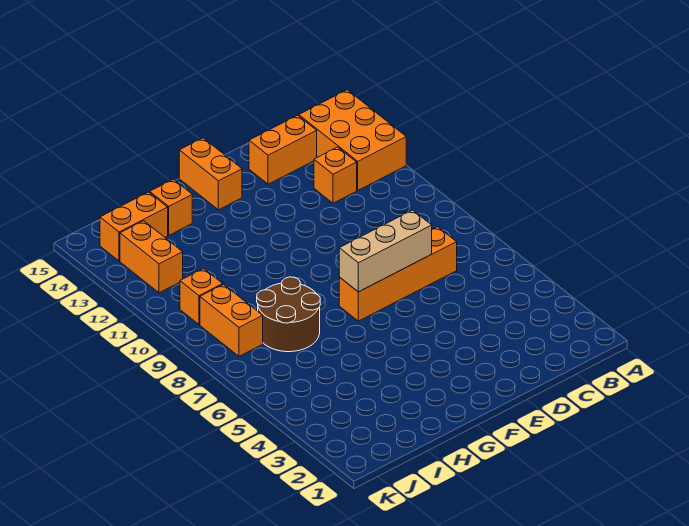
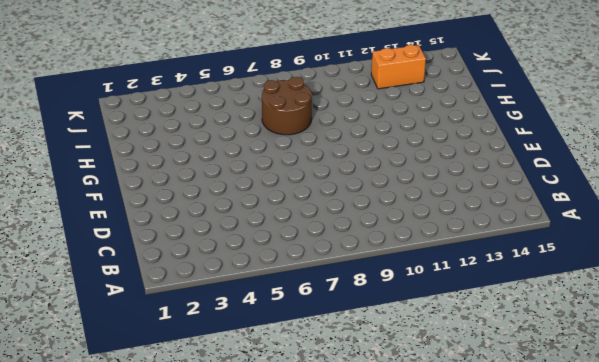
none -> orange 2x3 brick [299,90,406,190]
none -> orange 1x4 brick [339,227,457,321]
none -> orange 1x1 brick [314,147,357,203]

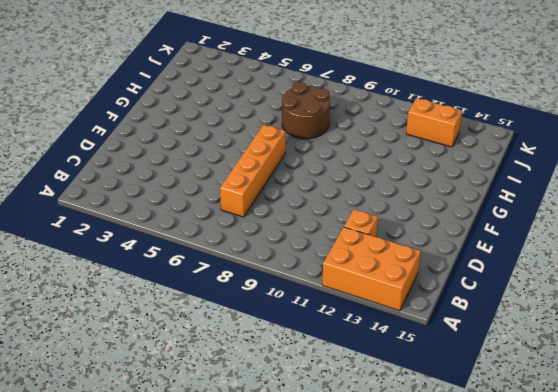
none -> orange 1x2 brick [249,115,317,184]
none -> orange 1x2 brick [179,138,242,210]
none -> orange 1x1 brick [150,179,192,235]

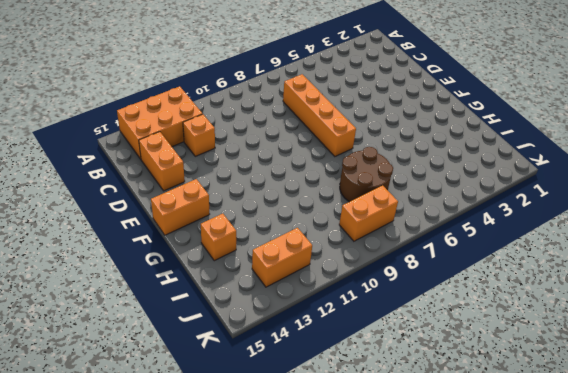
none -> orange 1x2 brick [100,192,168,261]
none -> orange 1x1 brick [180,269,223,325]
none -> tan 1x3 brick [339,210,432,292]

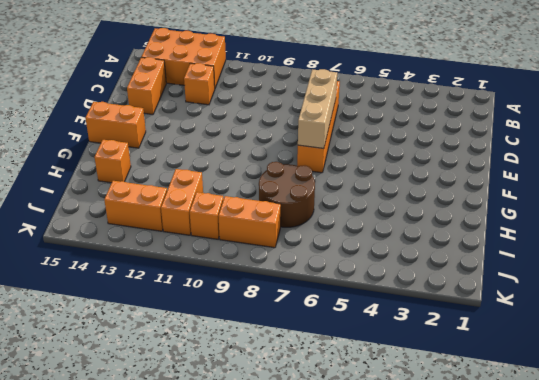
orange 1x2 brick [161,169,203,235] -> orange 1x2 brick moved to [100,192,168,261]

